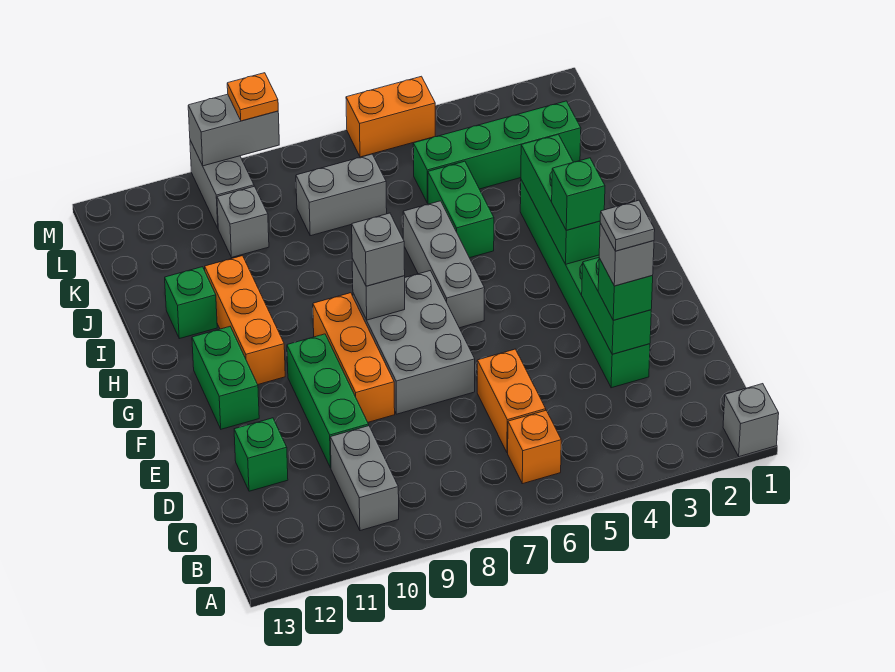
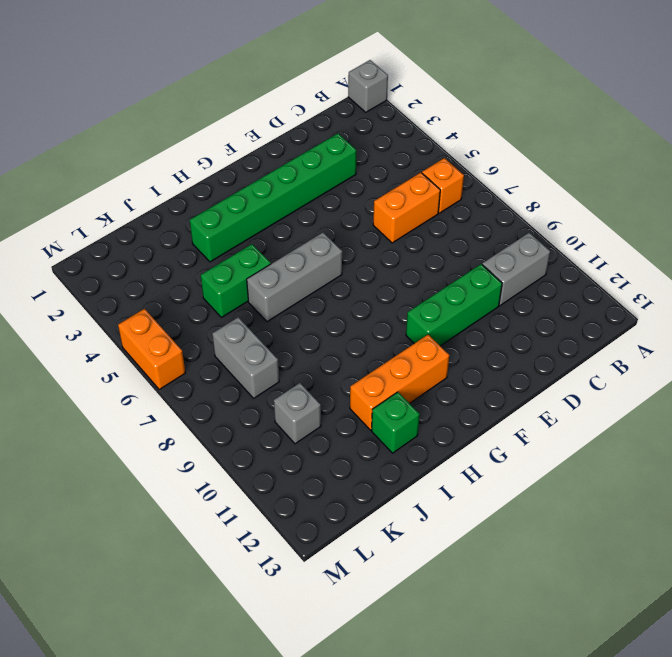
none -> green 1x1 brick [234,418,288,491]
none -> grey 2x3 brick [353,271,475,414]
none -> orange 1x3 brick [313,293,395,422]

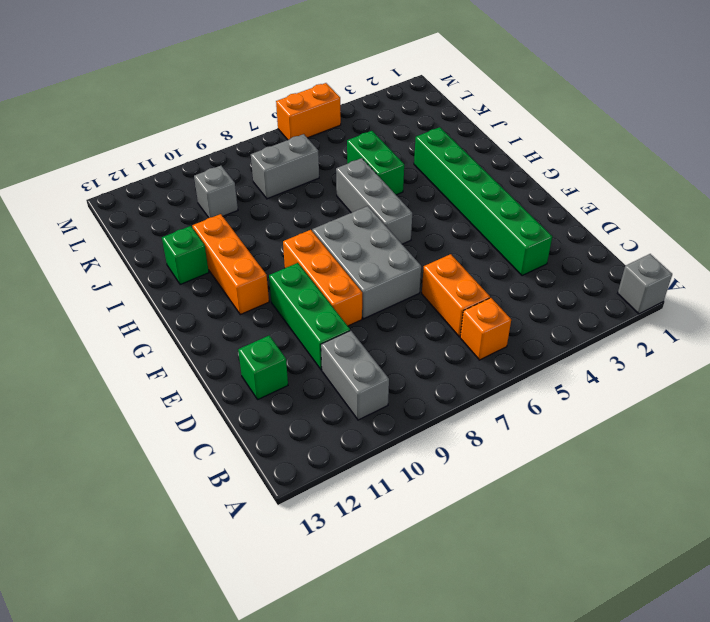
none -> green 1x2 brick [192,327,259,429]
none -> green 1x4 brick [413,101,581,203]
none -> grey 1x2 brick [190,140,254,228]

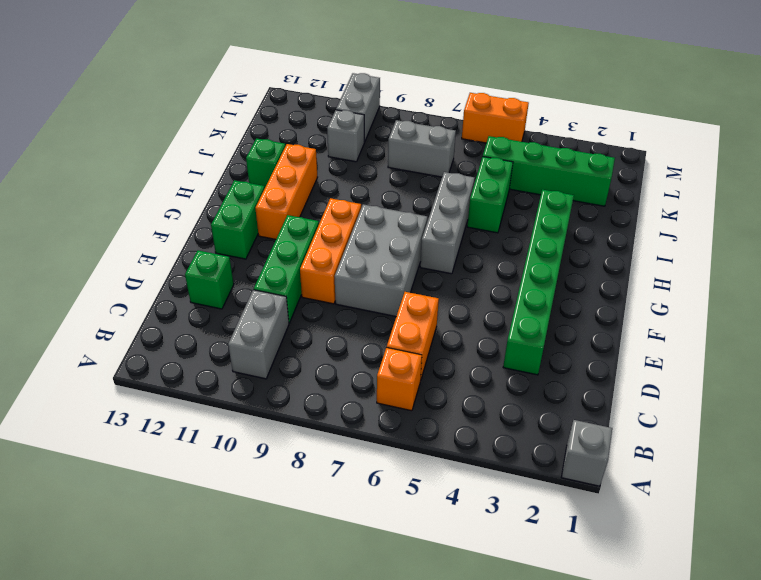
none -> green 1x2 brick [582,258,651,354]
none -> green 1x3 brick [521,134,600,264]
none -> grey 1x1 brick [352,259,405,320]

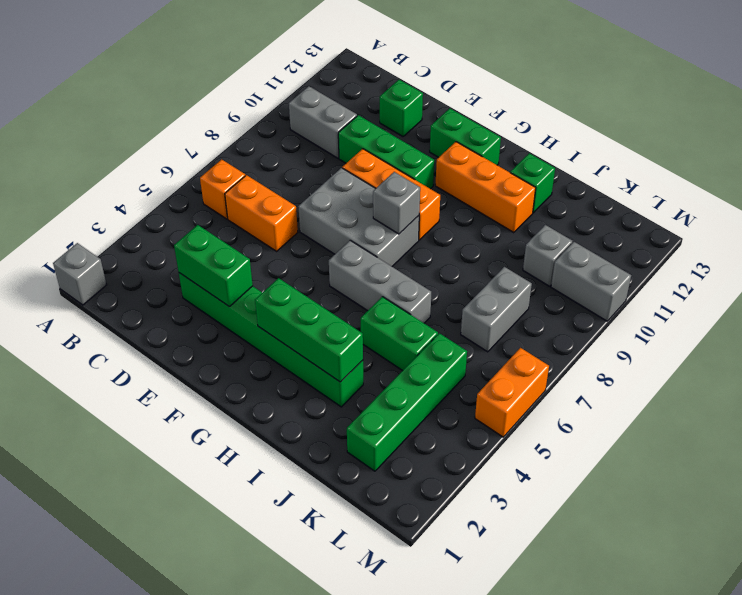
none -> grey 1x2 brick [188,94,279,166]
none -> green 1x1 brick [598,258,653,320]
none -> green 1x1 brick [552,158,605,230]

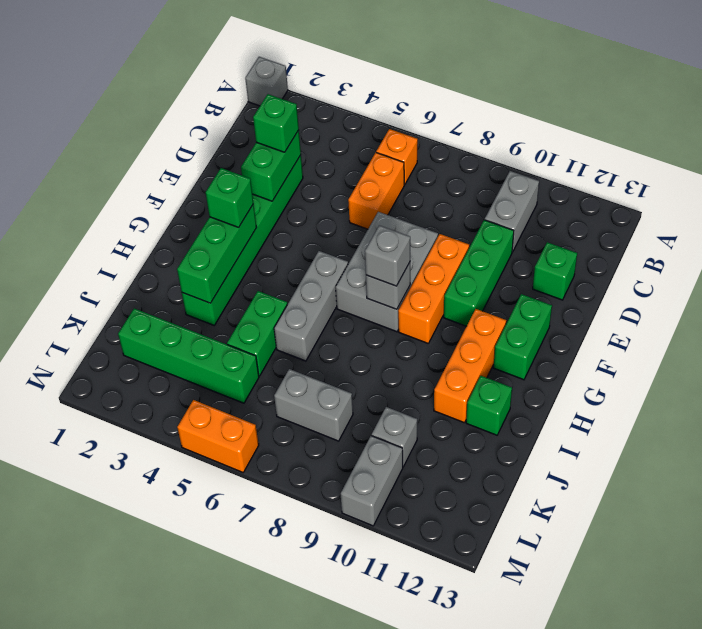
none -> grey 1x2 brick [188,94,279,166]
none -> orange 1x1 plate [227,73,278,121]
none -> grey 1x1 brick [599,223,654,286]

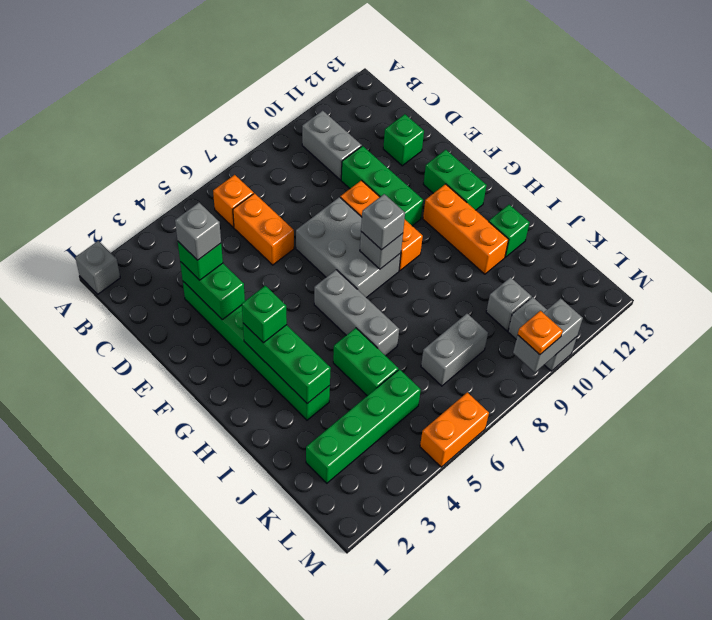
none -> grey 1x1 plate [600,200,655,251]

